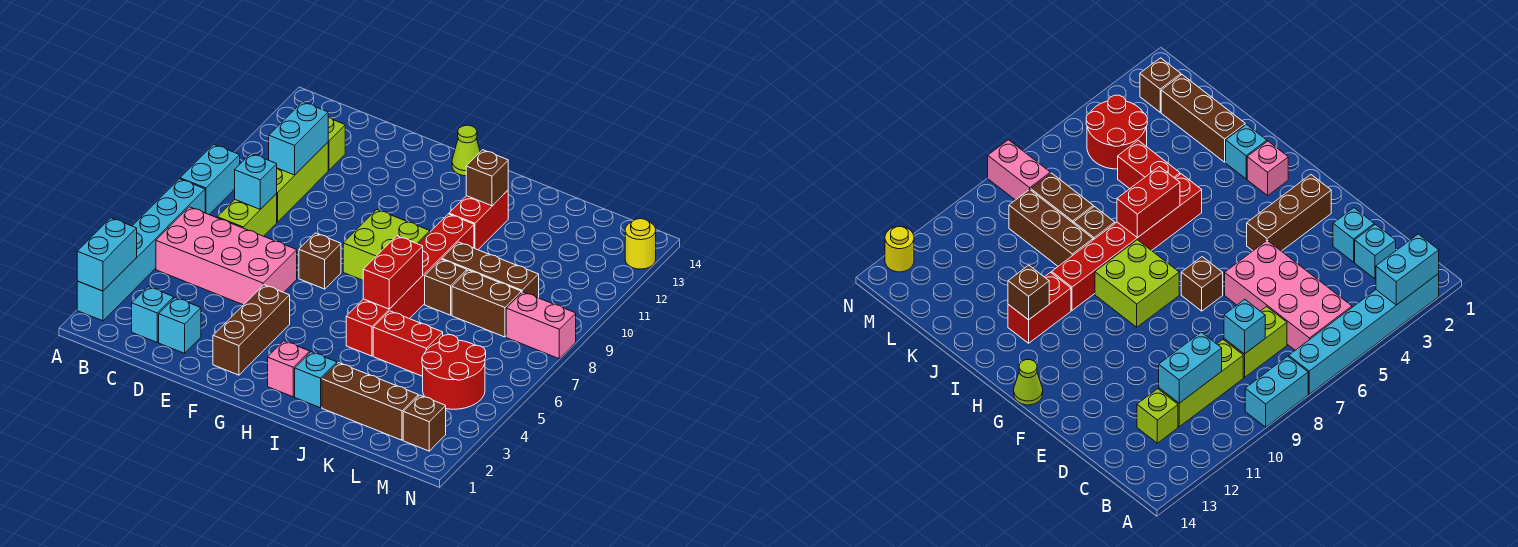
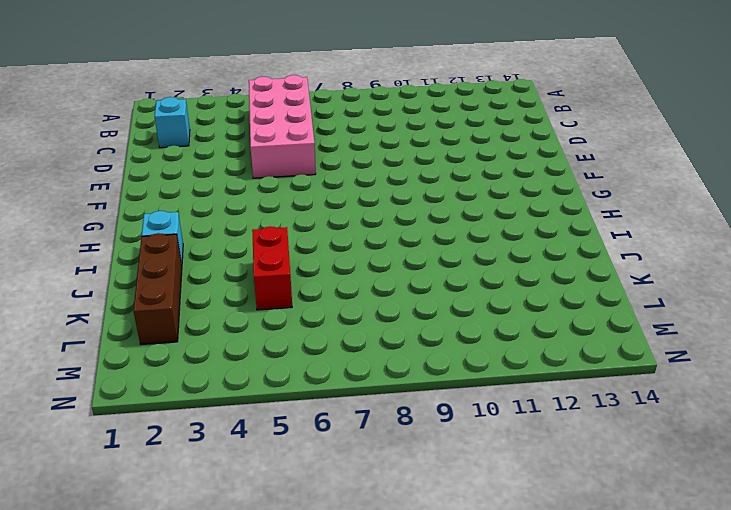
none -> cyan 1x6 brick [77,179,205,321]
none -> cyan 1x2 brick [180,144,240,214]
none -> lime 1x2 brick [217,194,277,236]
none -> lime 1x3 brick [276,142,328,222]

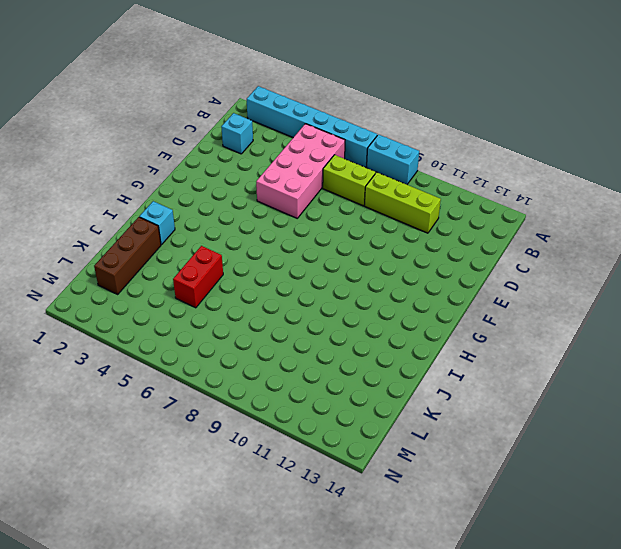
none -> lime 1x1 brick [328,117,345,170]
none -> cyan 1x1 brick [159,297,201,353]
none -> brown 1x3 brick [213,285,290,375]
none -> brown 1x1 brick [299,233,341,289]

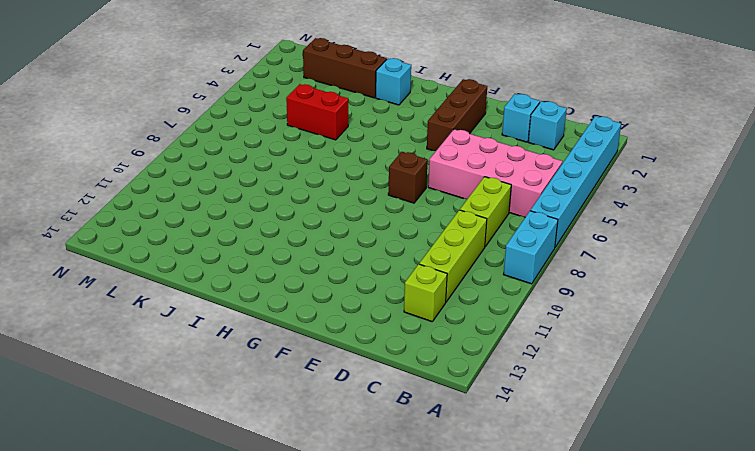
none -> lime 2x2 brick [343,210,430,280]
none -> lime 1x1 cone [452,125,480,176]
none -> pink 1x1 brick [268,341,310,397]
none -> red 1x6 brick [346,214,474,356]

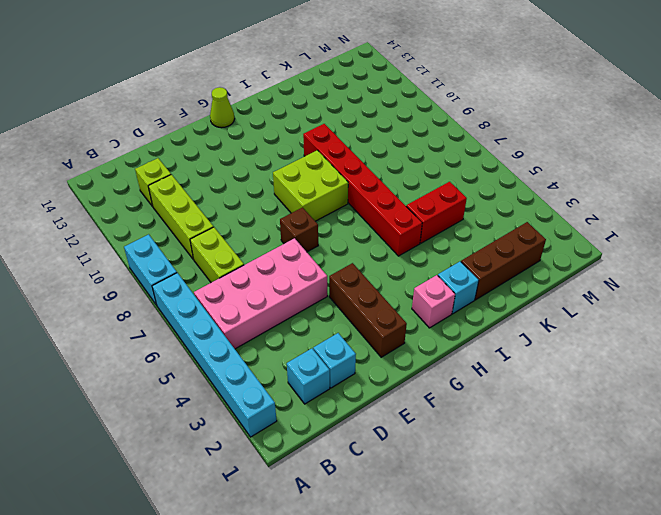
none -> red 1x2 brick [449,190,508,250]
none -> brown 1x1 brick [425,259,467,315]
none -> brown 1x3 brick [442,242,539,298]
none -> brown 1x2 brick [452,270,521,337]

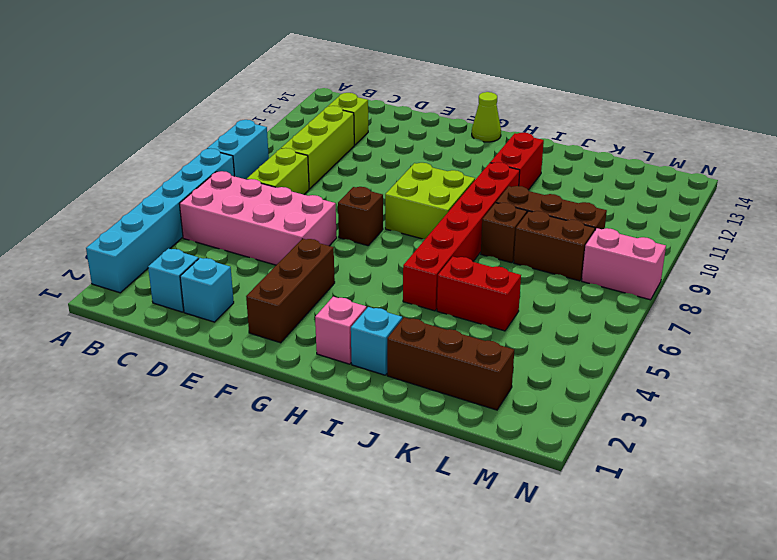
none -> red 2x2 round brick [422,335,486,409]
none -> brown 1x1 brick [403,395,446,451]
none -> yellow 1x1 round brick [625,219,656,269]
none -> cyan 1x2 brick [77,218,137,291]

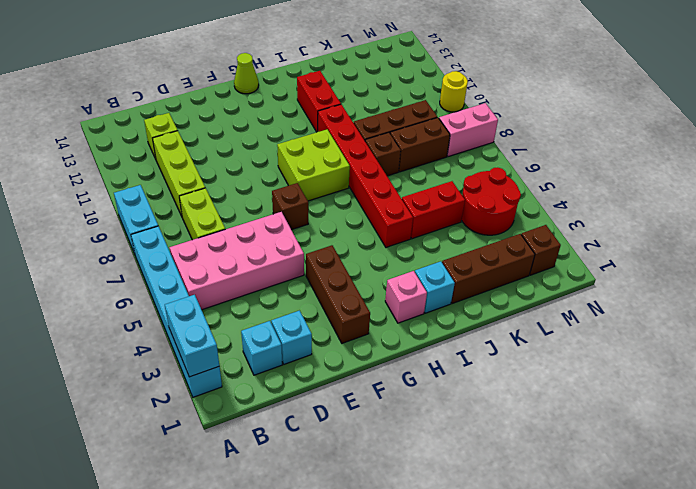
yellow 1x1 round brick [440,71,468,112] -> yellow 1x1 round brick moved to [625,219,656,269]
none -> cyan 1x1 brick [235,154,277,209]
none -> cyan 1x2 brick [269,102,328,175]
none -> red 1x2 brick [363,236,423,309]
none -> brown 1x1 brick [466,150,508,206]

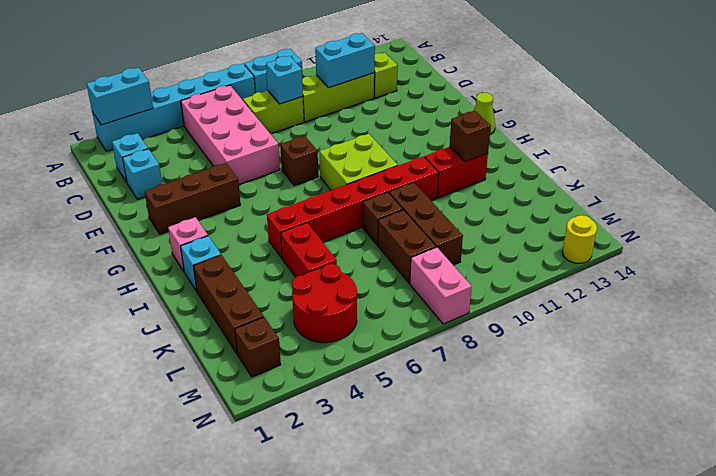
none -> red 1x2 brick [363,236,423,309]

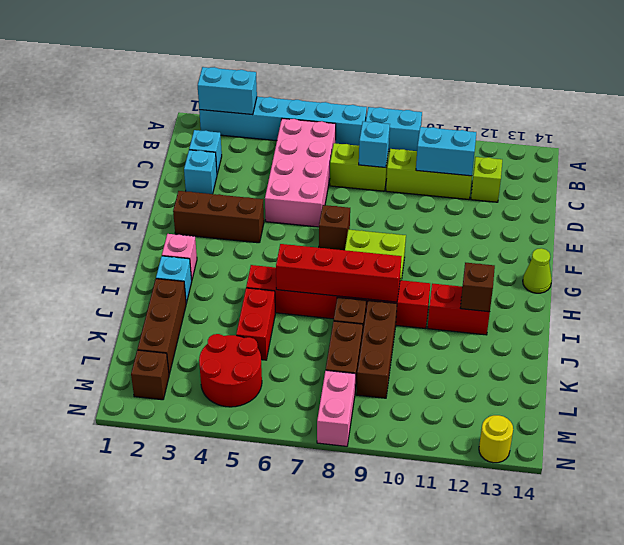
red 1x4 brick [276,244,402,302] -> red 1x2 brick [363,236,423,309]

